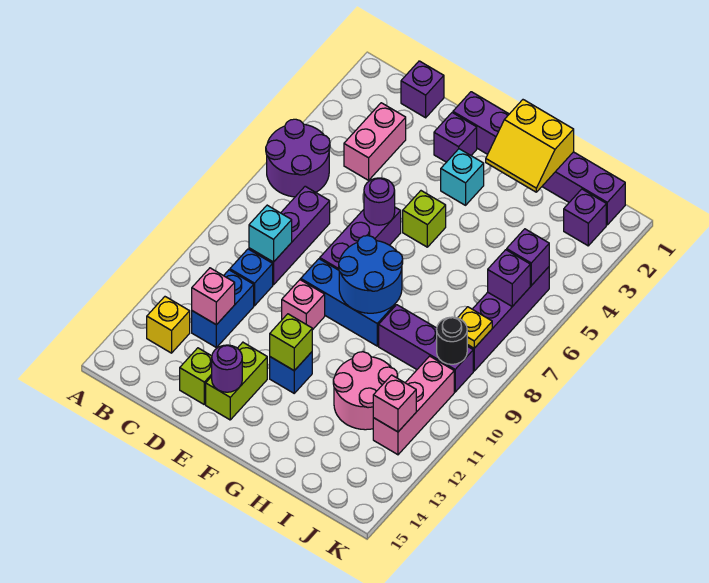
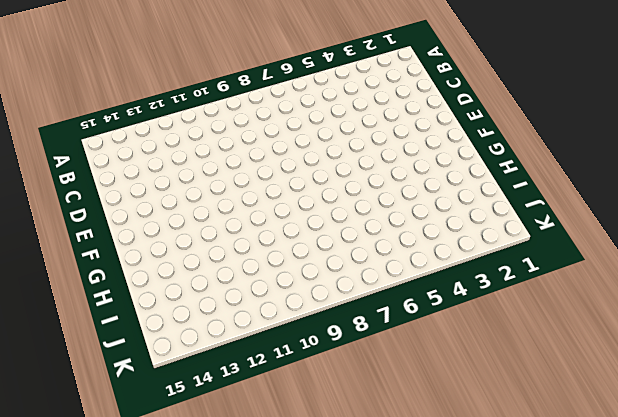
none -> purple 2x2 round brick [266,119,330,197]
none -> yellow 1x1 brick [147,297,190,353]
none -> purple 1x1 brick [401,61,444,118]
none -> pink 1x2 brick [344,103,406,180]

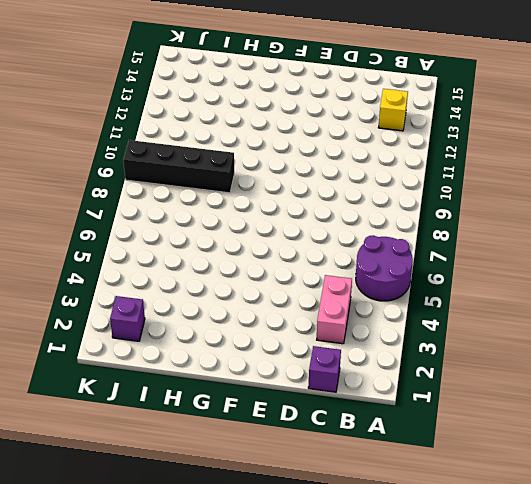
black 1x4 brick [123,140,234,193] -> purple 1x3 brick [379,305,473,392]
none -> purple 1x3 brick [249,186,330,285]
none -> blue 1x1 brick [230,249,273,306]
none -> blue 1x2 brick [192,270,254,347]
none -> lime 1x1 brick [180,348,212,404]

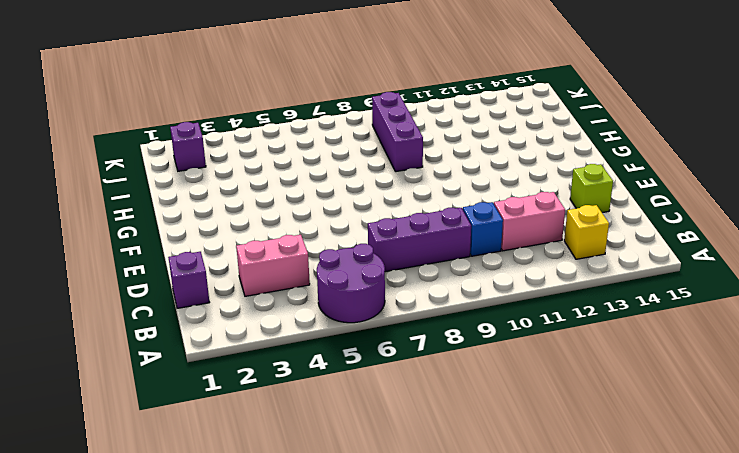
pink 1x2 brick [494,192,565,251] -> blue 1x2 brick [192,270,254,347]
none -> purple 1x6 brick [453,92,625,225]
none -> purple 1x1 brick [434,113,477,162]
none -> purple 1x3 brick [320,207,401,270]
none -> blue 1x3 brick [301,259,395,346]

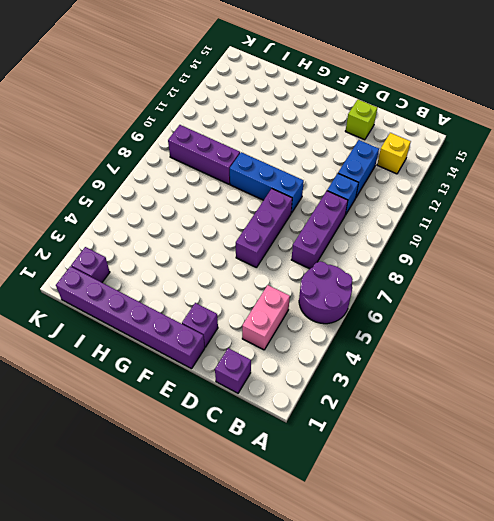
none -> pink 1x1 brick [282,280,325,330]
none -> lime 1x2 brick [206,342,267,420]
none -> cyan 1x1 brick [441,149,484,205]
none -> lime 1x1 brick [403,191,446,247]

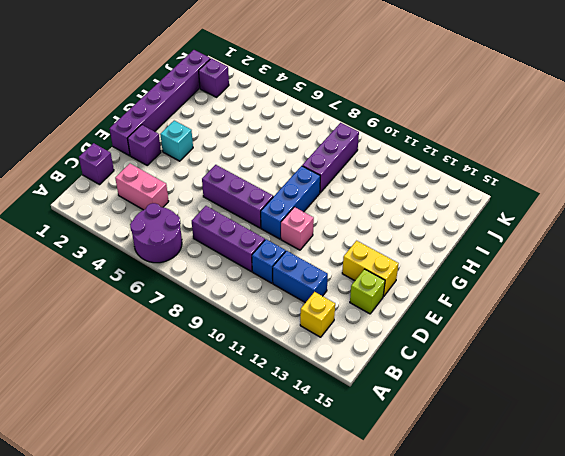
yellow 1x2 brick [342,241,399,296] -> lime 1x2 brick [206,342,267,420]
none -> lime 1x1 brick [403,191,446,247]
none -> blue 1x1 brick [270,352,312,393]
none -> pink 2x2 round brick [333,352,398,430]
none -> purple 1x4 brick [467,267,549,371]

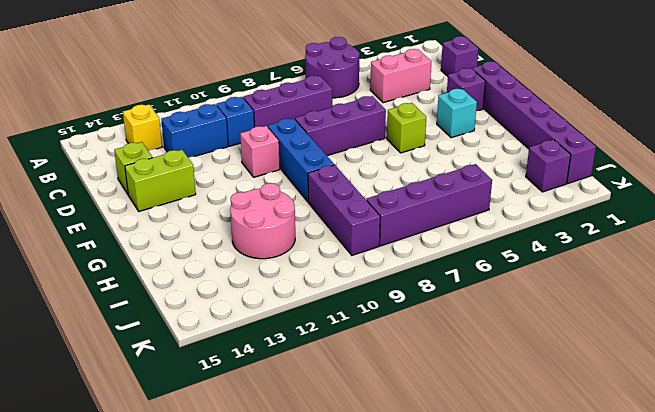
none -> blue 1x1 brick [270,352,312,393]
none -> pink 1x3 brick [373,356,454,455]
none -> cyan 1x1 brick [249,205,292,262]
none -> pink 1x1 brick [192,268,235,325]

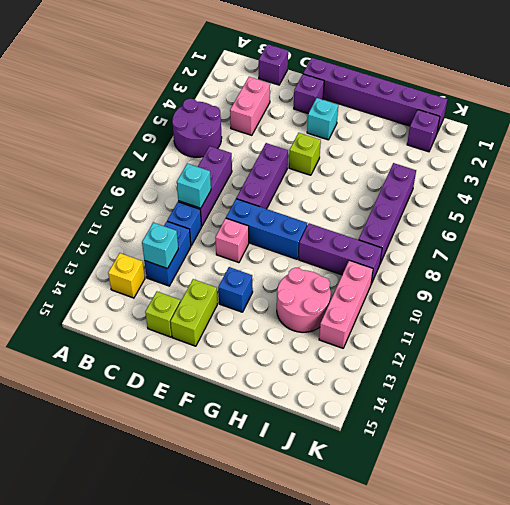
cyan 1x1 brick [142,223,178,269] -> pink 1x1 brick [192,268,235,325]
none -> purple 1x1 round brick [364,178,395,225]
none -> purple 1x1 round brick [212,345,242,392]
none -> blue 2x2 round brick [339,236,403,313]
none -> lime 1x1 brick [270,314,312,371]

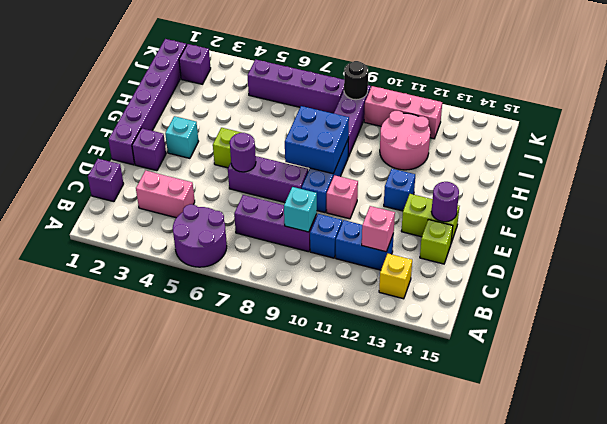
blue 2x2 brick [285,106,349,174] -> blue 2x2 round brick [339,236,403,313]
none -> lime 1x1 brick [270,314,312,371]
none -> yellow 2x2 slope [486,100,574,192]
none -> purple 1x1 brick [507,229,549,286]
none -> purple 1x1 brick [488,250,530,306]

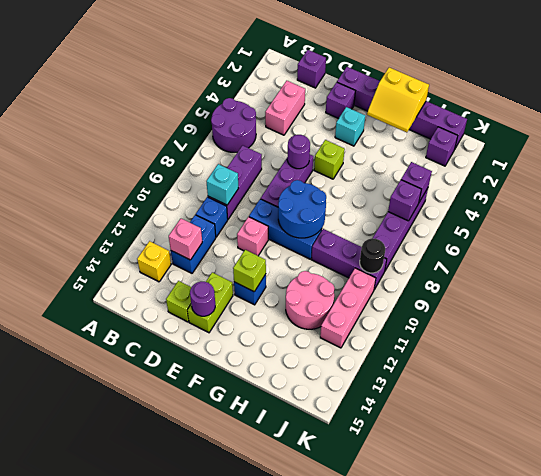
none -> yellow 1x1 plate [458,307,492,348]
none -> pink 1x1 brick [373,375,416,432]

